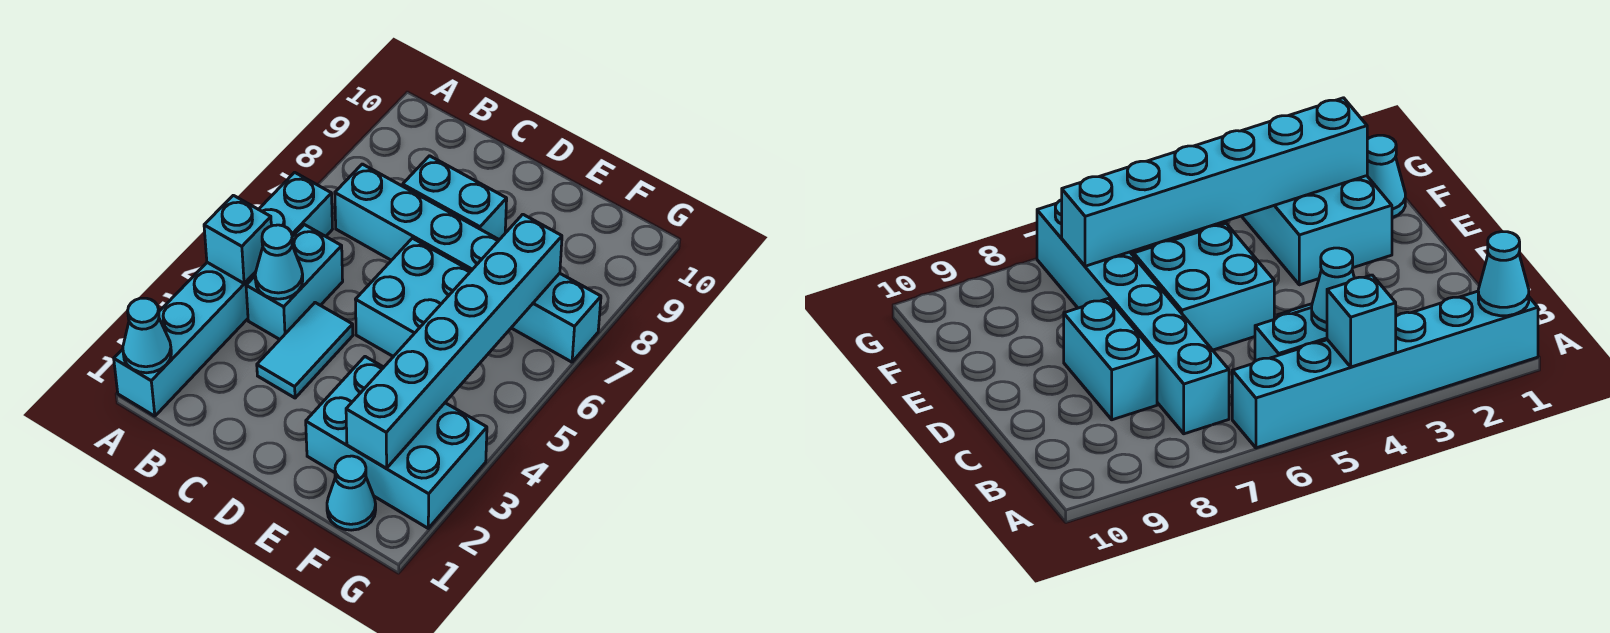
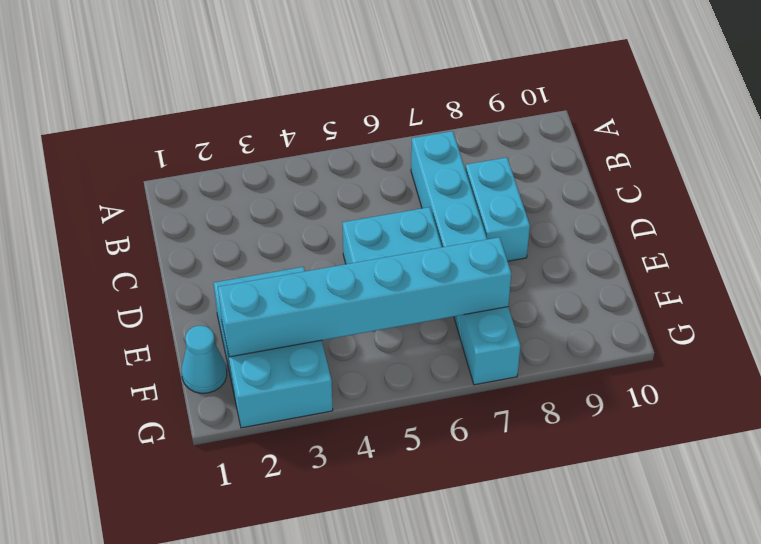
none -> cyan 1x6 brick [114,172,332,416]
none -> cyan 1x2 brick [246,225,343,339]
none -> cyan 1x2 tile [257,303,353,398]

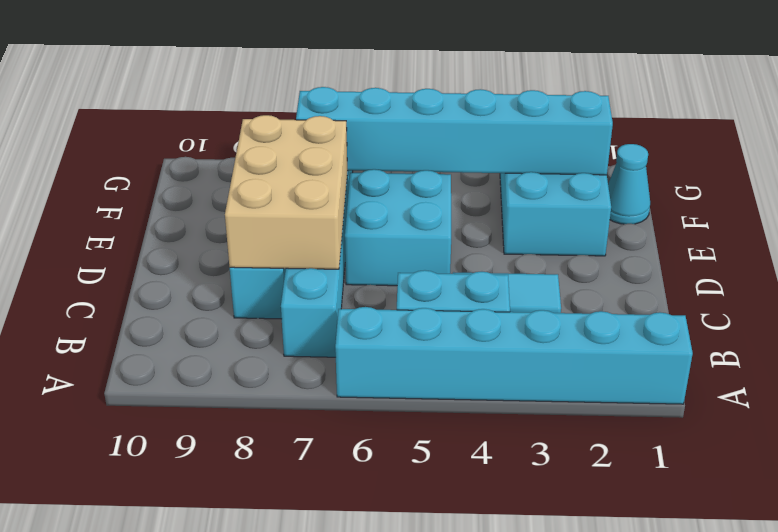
tan 2x3 brick [225,115,347,269] -> none
none -> cyan 1x1 cone [123,298,171,373]
none -> cyan 1x1 brick [204,195,271,283]
none -> cyan 1x1 cone [255,225,303,299]

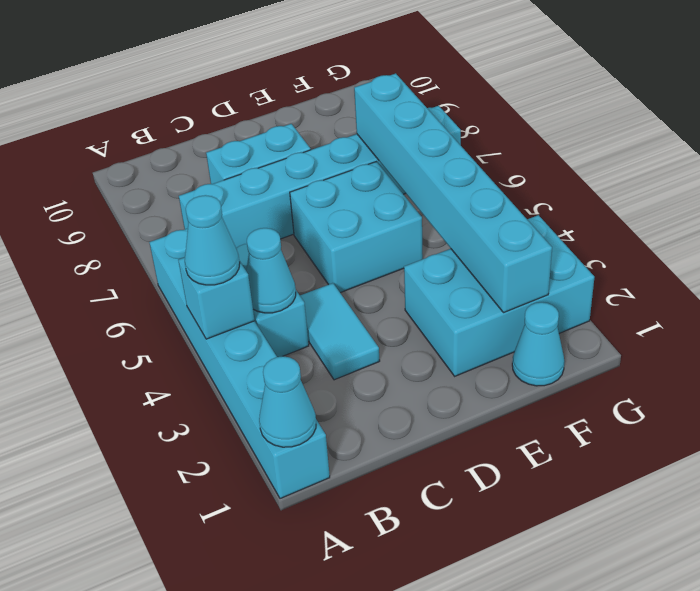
cyan 1x1 cone [185,195,240,285] -> none

